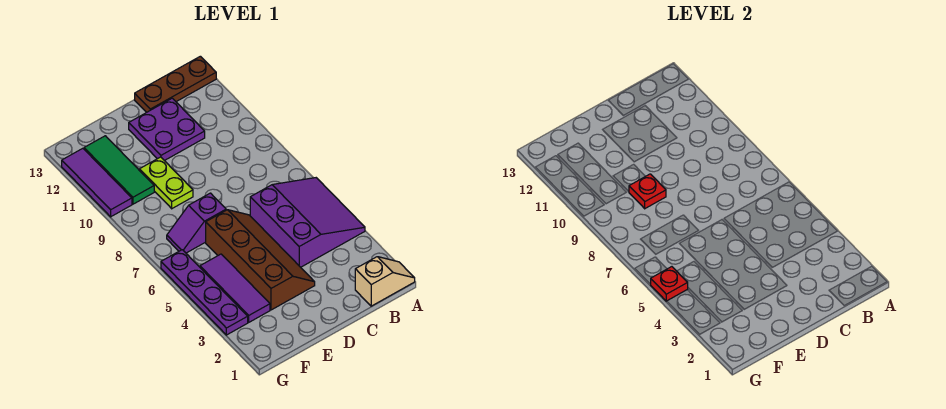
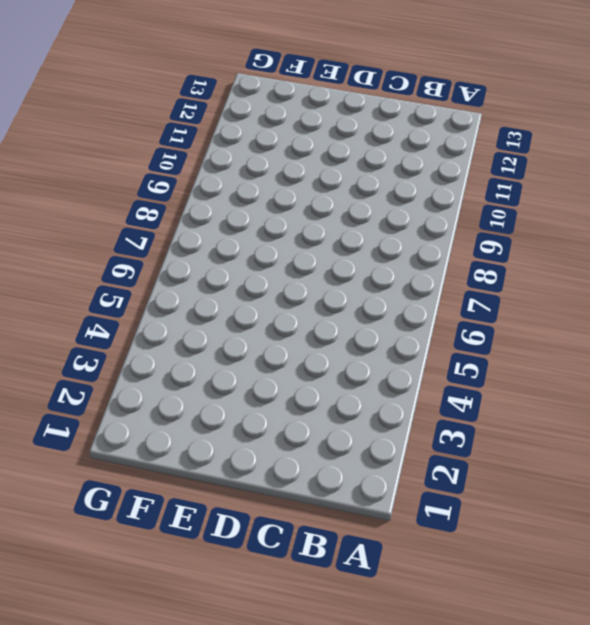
none -> tan 1x2 slope [355,257,415,306]
none -> purple 3x3 slope [250,178,365,267]
none -> brown 1x3 plate [135,56,216,112]

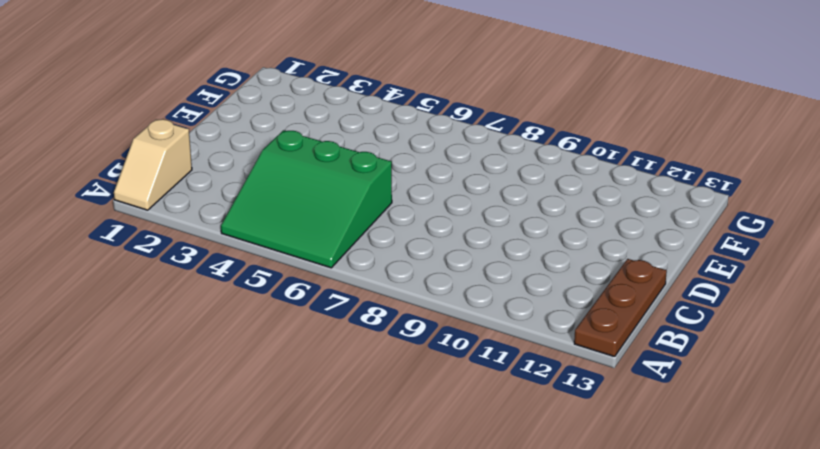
green 3x3 slope [221,130,392,268] -> purple 3x3 slope [250,178,365,267]
none -> purple 2x2 plate [129,98,205,161]
none -> brown 2x4 slope [206,210,315,310]
none -> purple 1x2 slope [167,193,226,253]

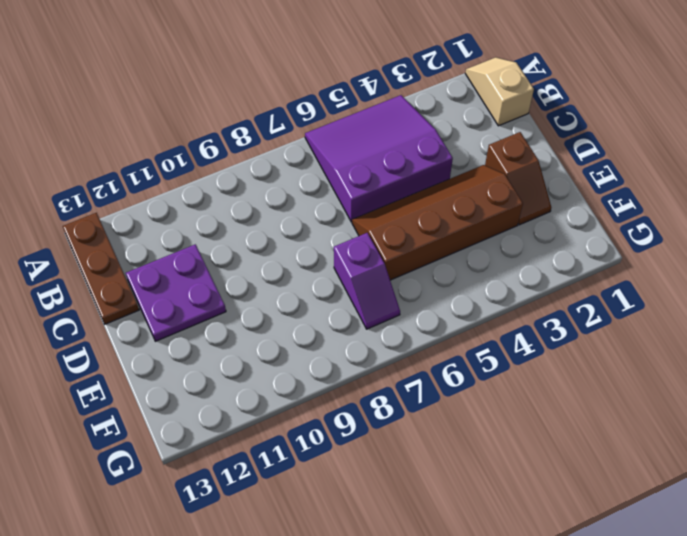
brown 1x2 slope [485,132,551,225] -> none
none -> lime 1x2 plate [140,157,193,209]
none -> purple 1x3 tile [200,254,270,322]
none -> green 1x3 tile [84,136,154,204]

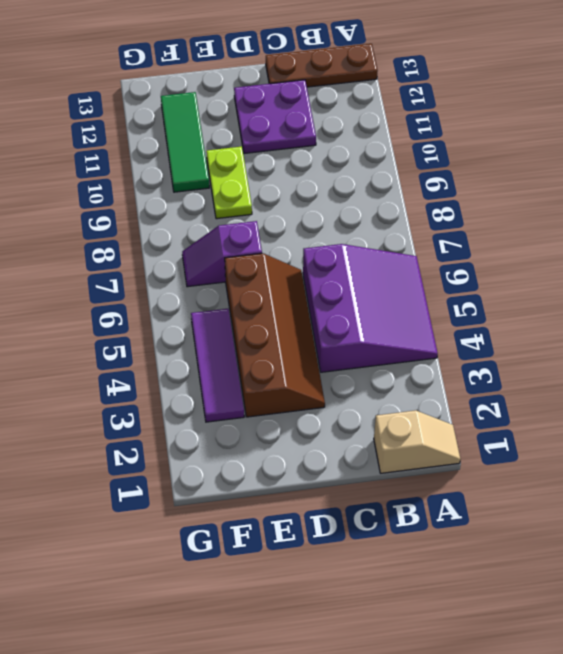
none -> purple 1x4 plate [161,250,248,335]
none -> purple 1x3 tile [62,148,132,217]
none -> red 1x1 plate [629,174,666,209]

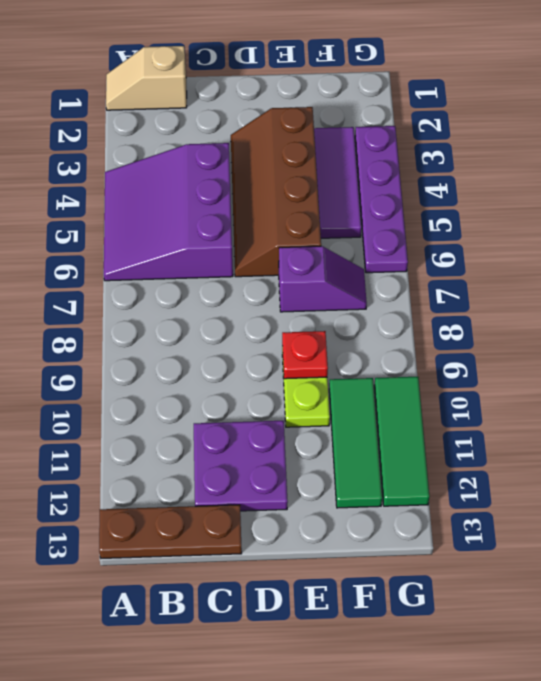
green 1x3 tile [374,377,430,506] -> purple 1x3 tile [62,148,132,217]
none -> red 1x1 plate [651,267,688,301]

